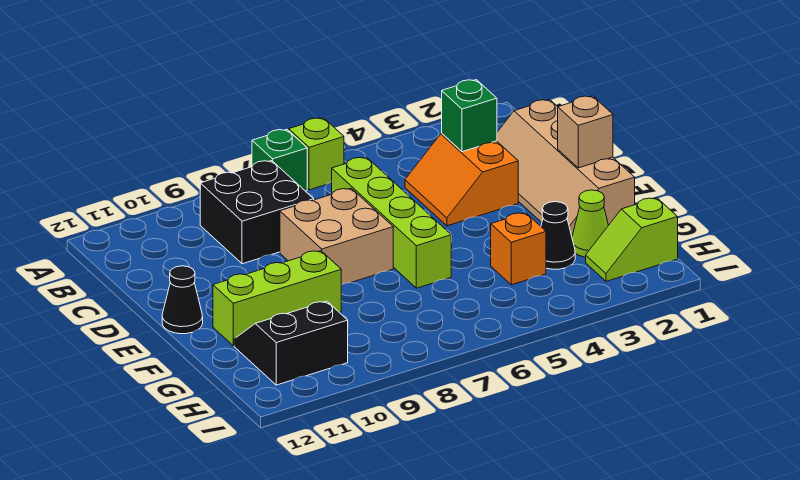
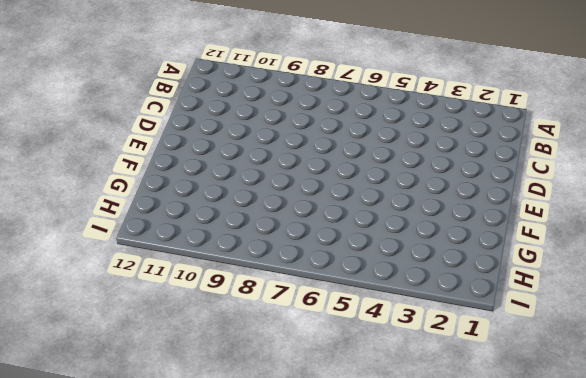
none -> lime 1x1 brick [289,118,344,190]
none -> green 1x1 brick [252,129,307,191]
none -> black 2x2 brick [200,161,314,264]

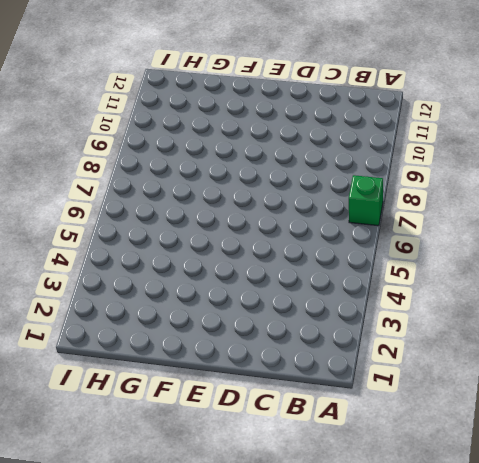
none -> lime 1x1 brick [289,118,344,190]
none -> black 2x2 brick [200,161,314,264]
none -> tan 2x4 slope [497,100,635,236]

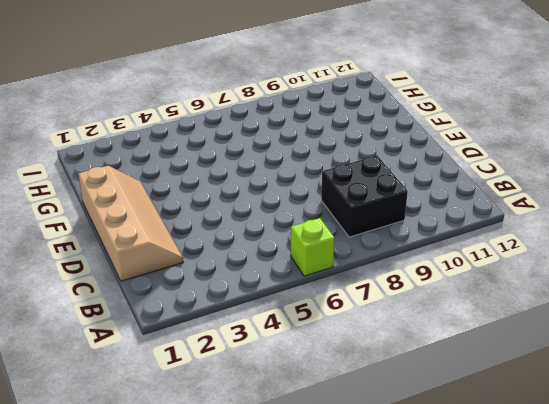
none -> green 1x1 brick [252,129,307,191]
none -> orange 2x2 slope [405,134,518,226]
none -> lime 1x4 brick [332,157,451,288]

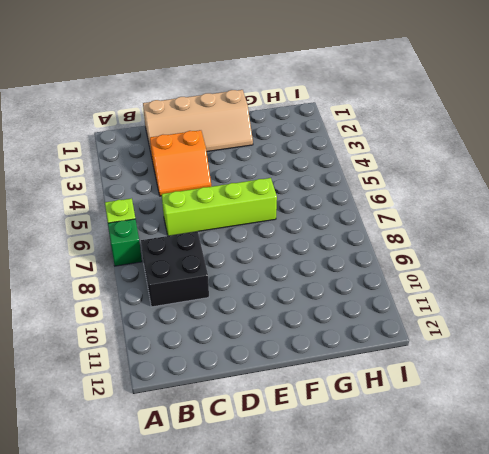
none -> tan 2x2 brick [280,188,393,285]
none -> black 1x1 cone [162,266,203,334]
none -> lime 1x3 brick [213,251,341,346]

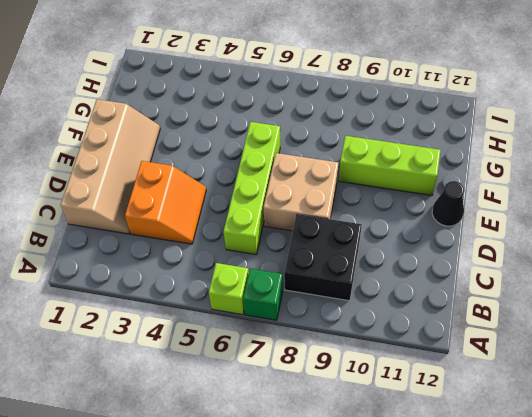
none -> lime 1x1 cone [572,190,608,257]
none -> black 1x1 cone [541,202,575,269]
none -> orange 1x1 brick [491,213,546,285]

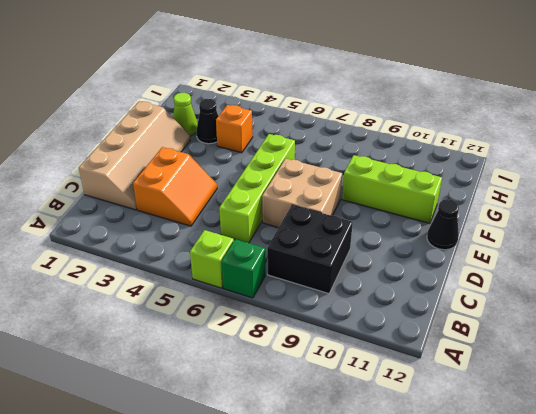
none -> black 2x2 slope [234,301,348,385]
none -> lime 1x2 slope [586,198,678,281]
none -> green 1x1 brick [442,80,497,152]

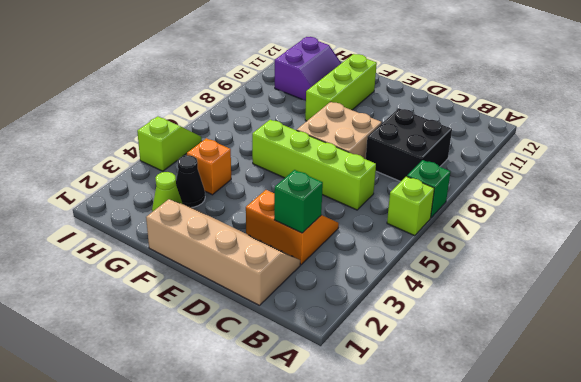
purple 2x2 slope [275,37,341,100] -> black 2x2 slope [234,301,348,385]
lime 1x2 slope [137,116,202,171] -> lime 1x2 slope moved to [586,198,678,281]
none -> black 1x1 cone [162,266,203,334]
none -> tan 1x1 brick [558,96,613,168]

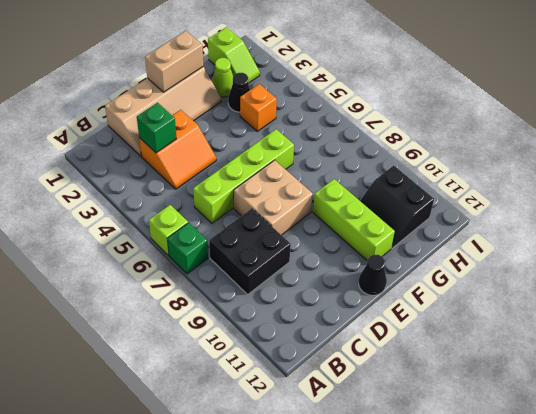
tan 1x2 brick [145,31,203,92] -> tan 1x1 brick [558,96,613,168]

